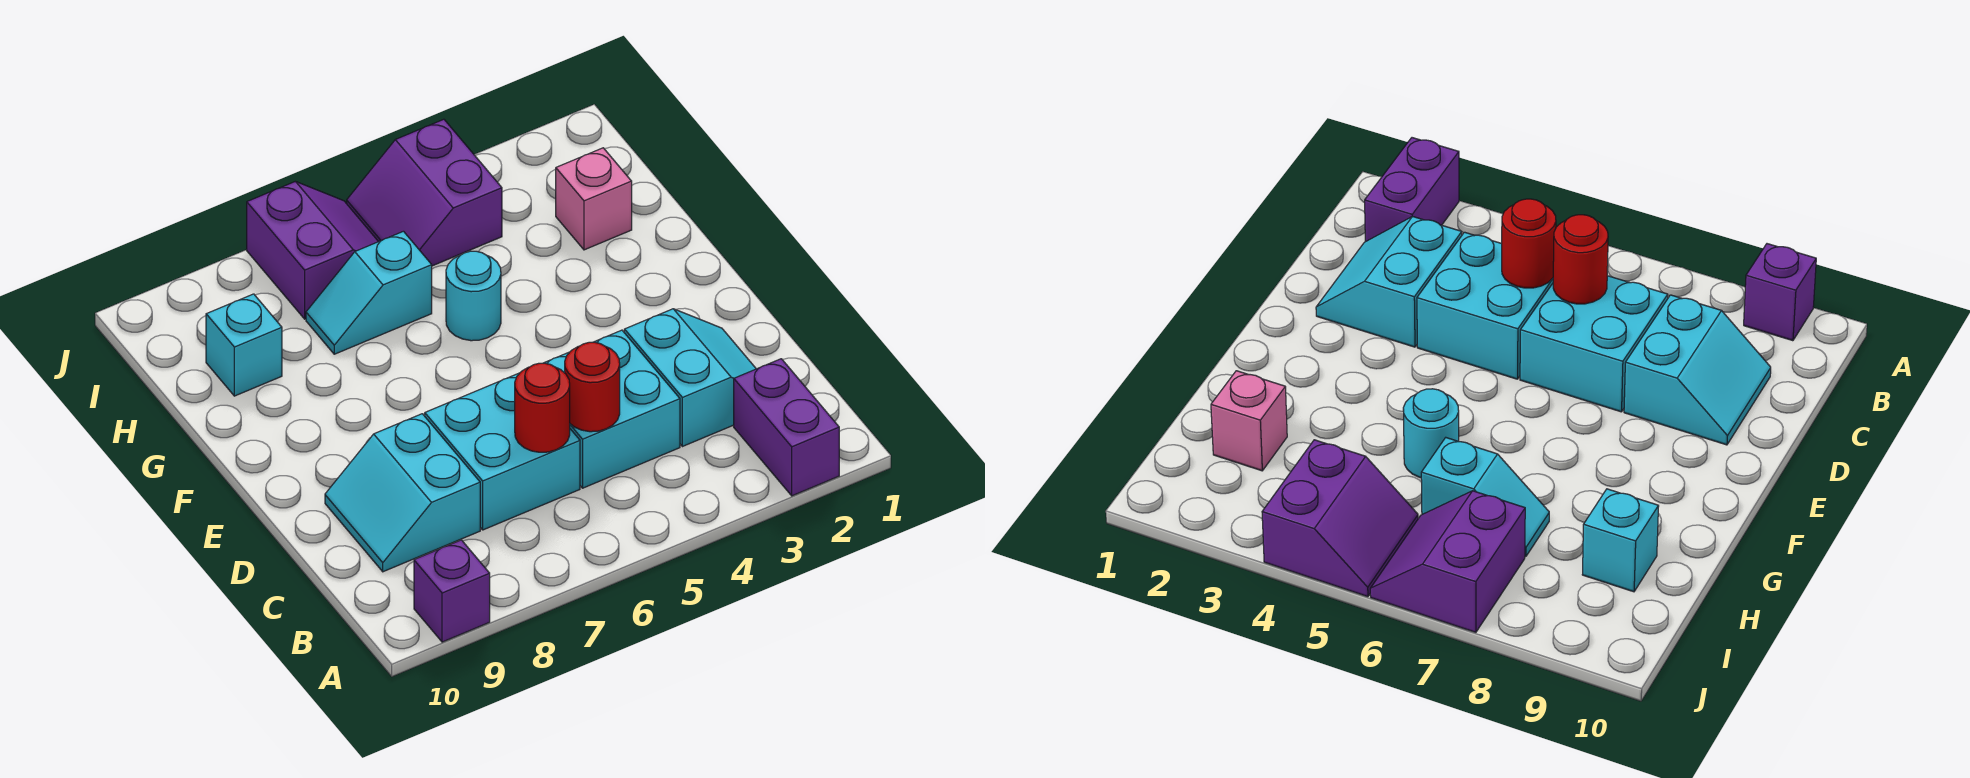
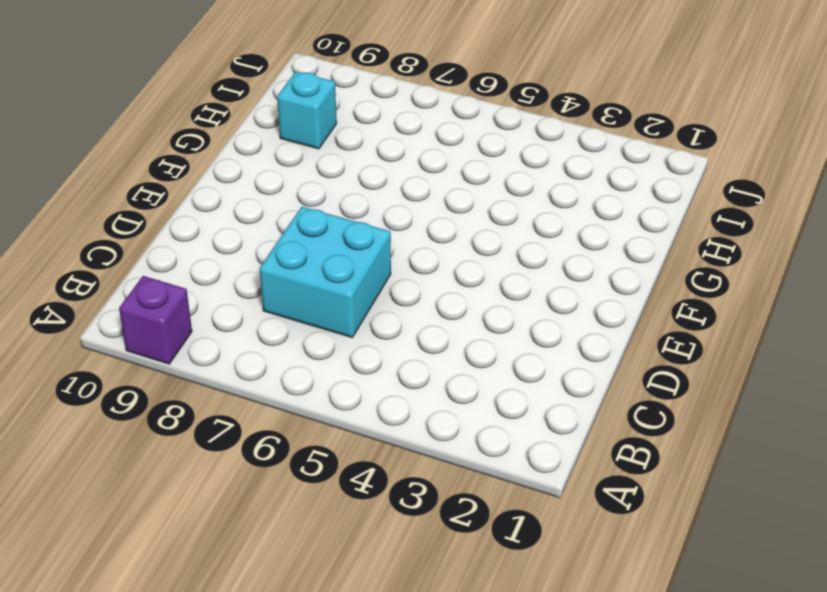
none -> purple 1x2 brick [734,359,839,496]
none -> cyan 2x2 slope [624,309,756,447]
none -> cyan 2x2 brick [544,330,680,488]

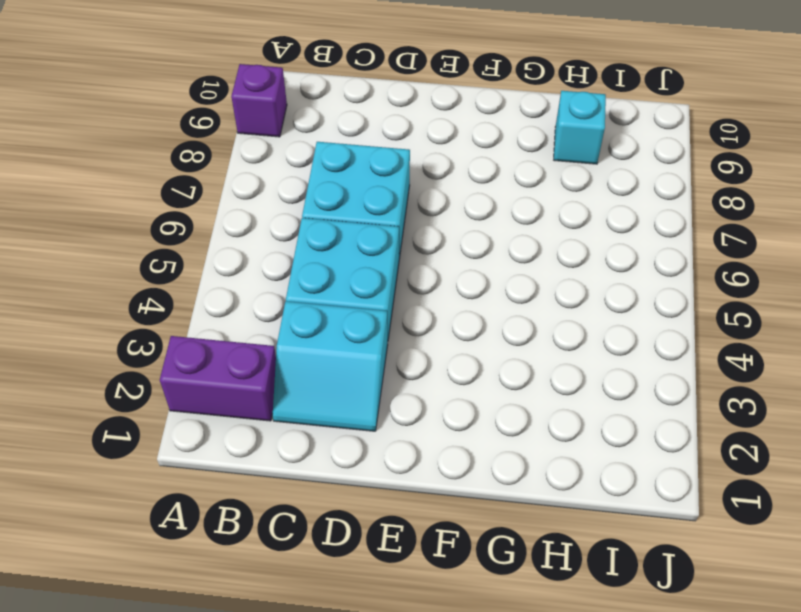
none -> cyan 2x2 slope [325,414,480,572]
none -> cyan 1x1 round brick [446,251,501,341]
none -> pink 1x1 brick [556,148,632,250]

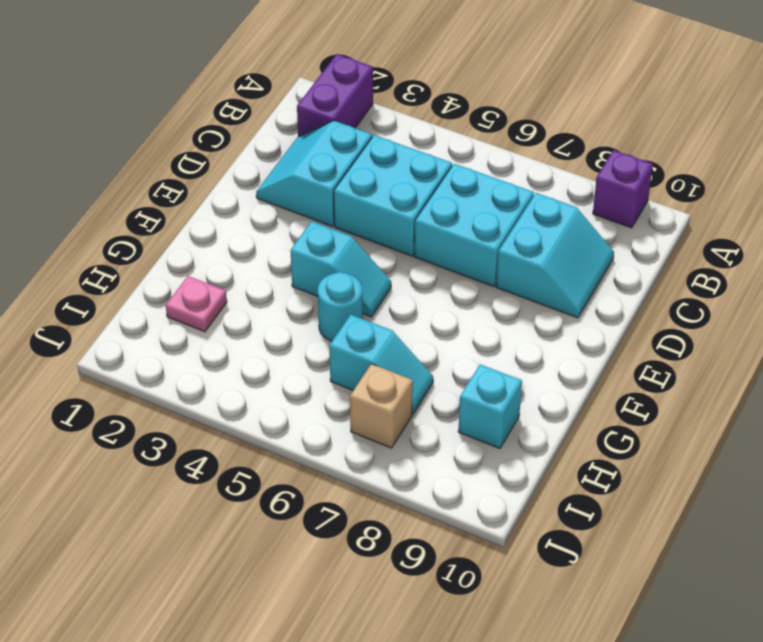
cyan 1x2 slope [291,221,391,317] -> none
pink 1x1 plate [166,276,227,332] -> pink 1x1 brick [556,148,632,250]
tan 1x1 brick [350,364,413,448] -> purple 2x2 slope [247,181,378,319]
none -> purple 2x2 slope [347,119,502,266]
none -> red 1x1 round brick [565,342,620,432]
none -> red 1x1 round brick [515,363,570,452]

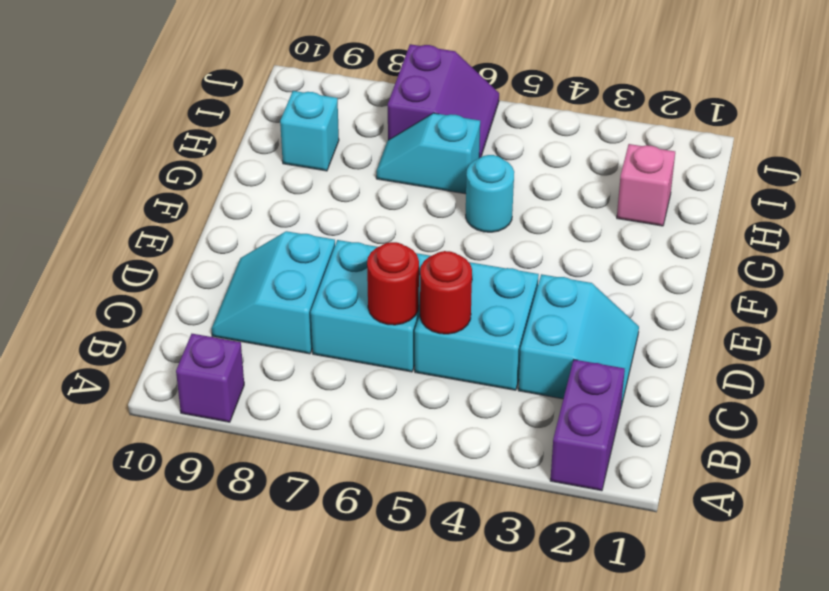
none -> purple 2x2 slope [347,119,502,266]

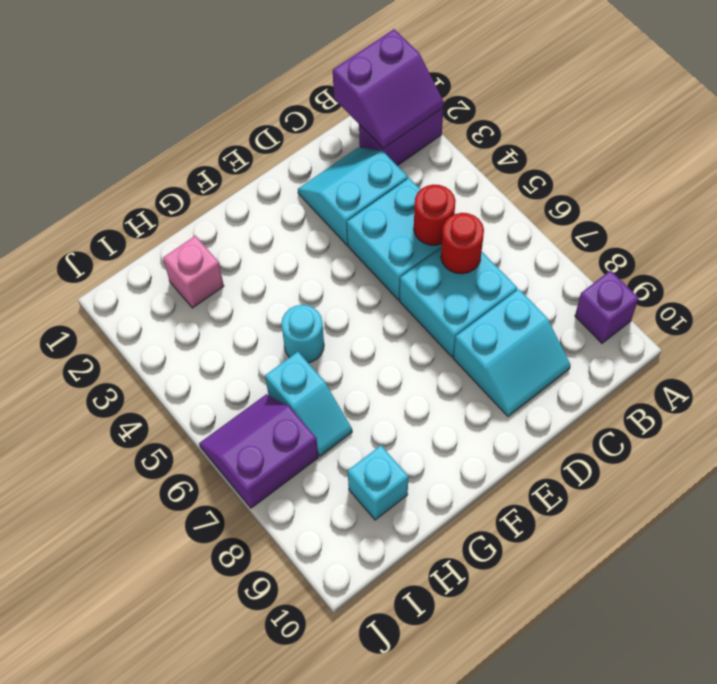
purple 2x2 slope [333,29,444,149] -> purple 2x2 slope moved to [347,119,502,266]

